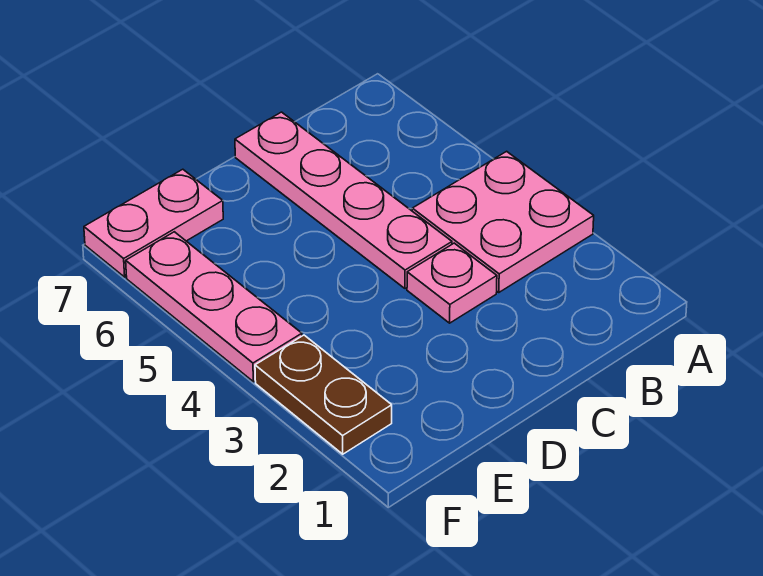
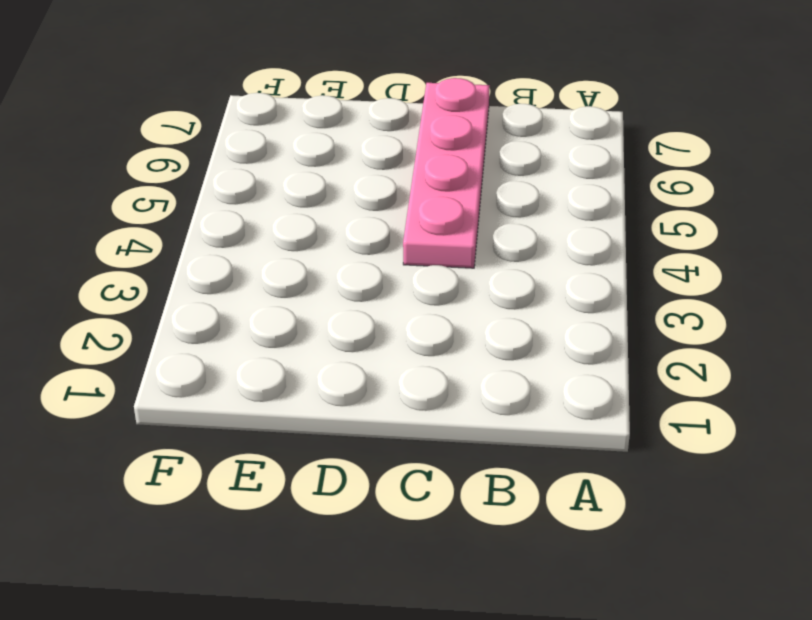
none -> pink 2x2 plate [412,151,594,292]
none -> pink 1x1 plate [407,243,497,323]

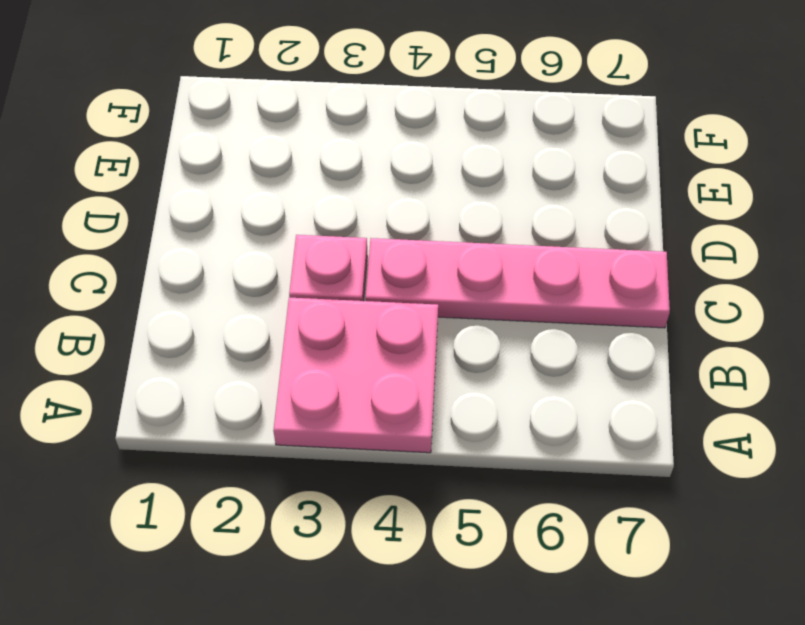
none -> pink 1x2 plate [84,169,223,277]
none -> brown 1x2 plate [255,335,392,454]

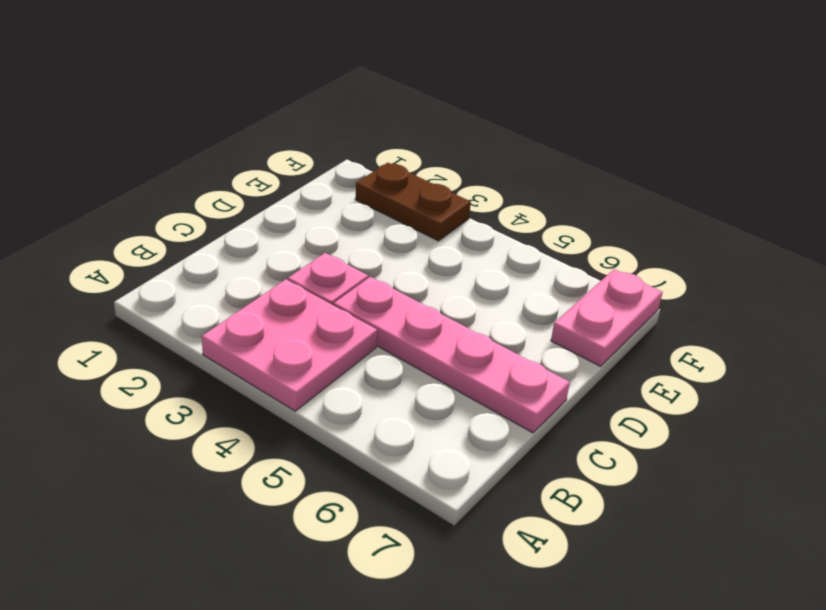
none -> pink 1x3 plate [126,232,302,382]

